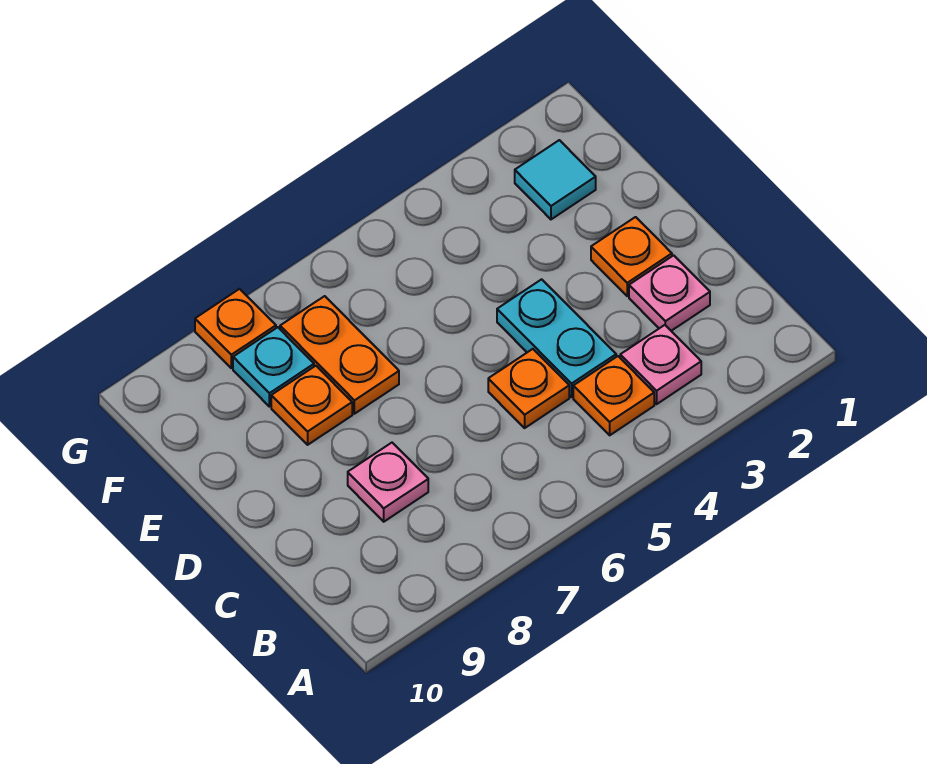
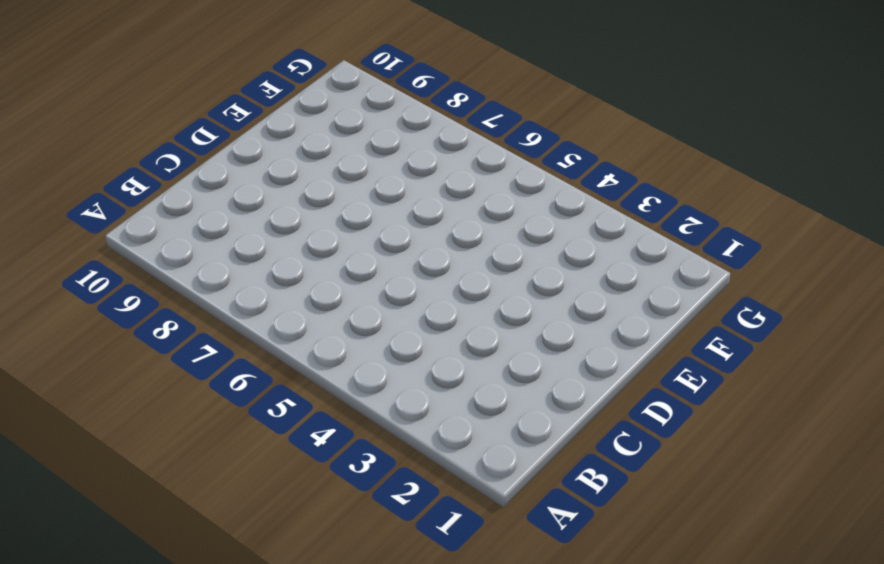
none -> pink 1x1 plate [620,325,701,404]
none -> orange 1x1 plate [573,356,654,435]
none -> pink 1x1 plate [629,255,710,331]

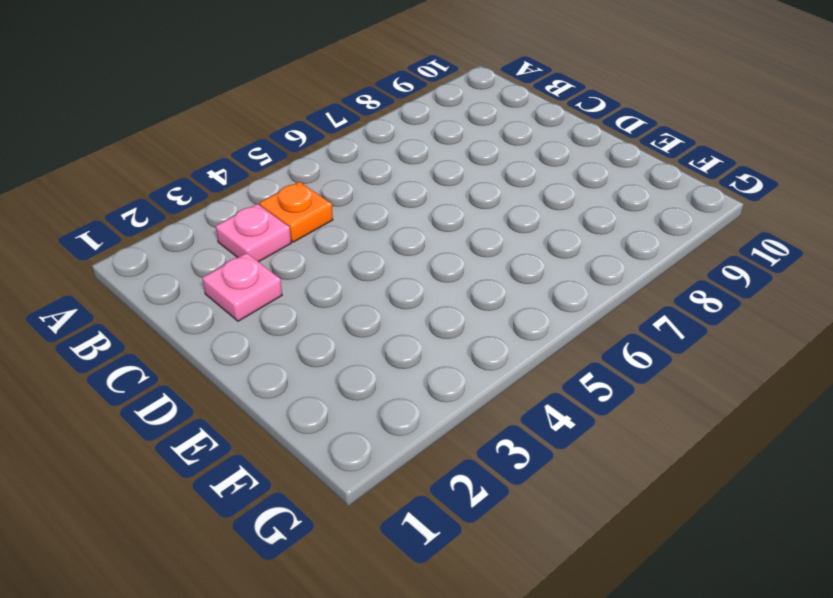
none -> cyan 1x2 plate [497,279,616,397]
none -> orange 1x1 plate [488,349,569,428]
none -> pink 1x1 plate [348,443,428,522]

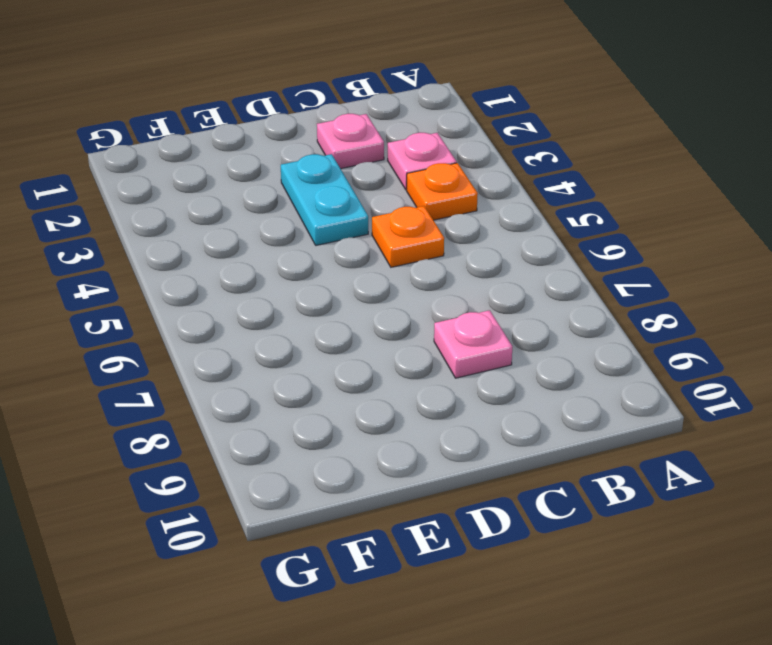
cyan 1x2 plate [281,154,368,245] -> cyan 1x2 plate turned to [497,279,616,397]
none -> orange 1x1 plate [591,217,672,296]
none -> orange 1x2 plate [280,296,399,414]
none -> orange 1x1 plate [271,366,352,445]

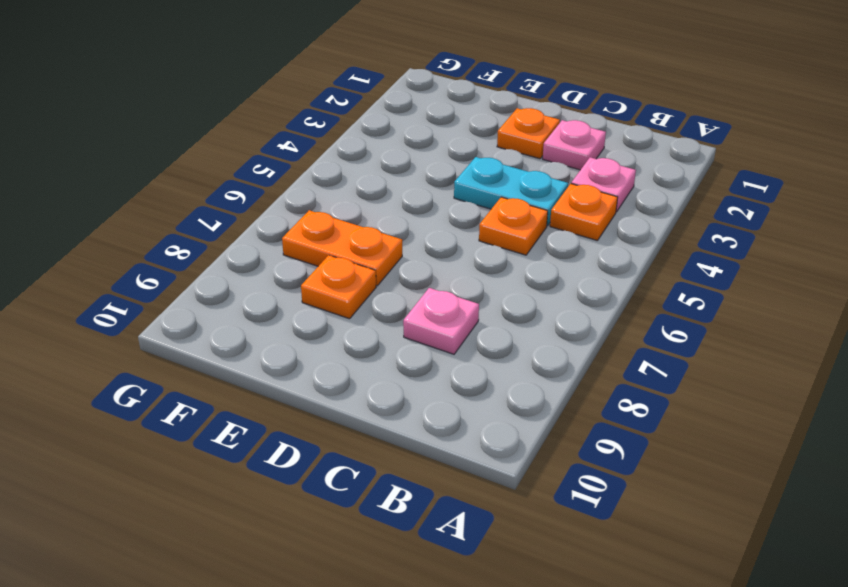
none -> cyan 1x1 tile [515,140,596,219]
none -> cyan 1x1 plate [233,327,314,407]
none -> orange 1x1 plate [195,289,276,368]

